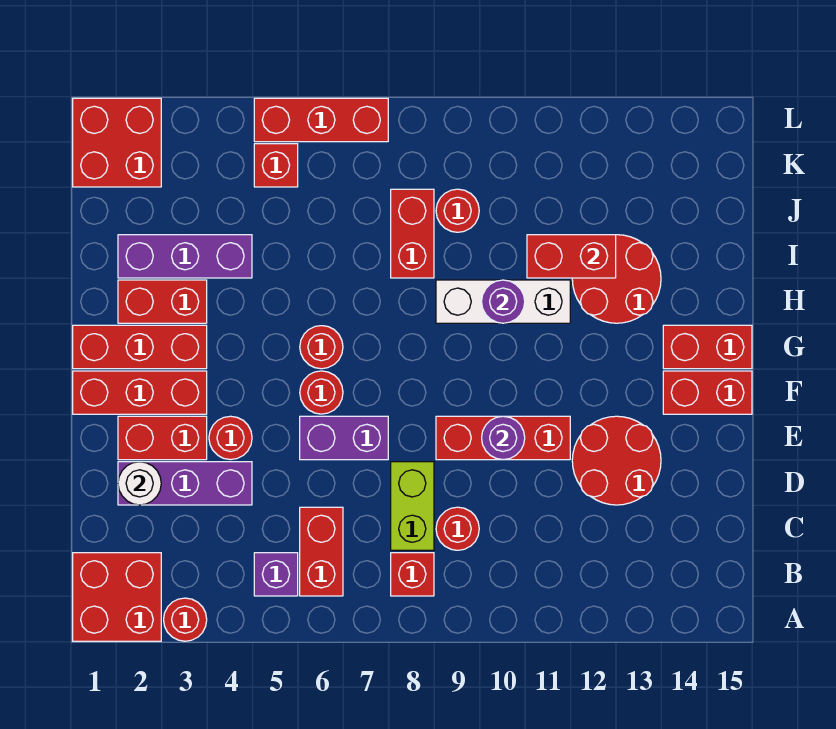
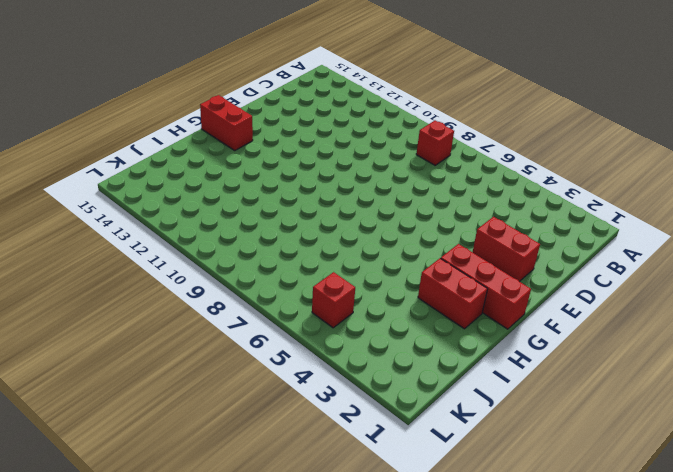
none -> red 2x2 brick [73,553,161,641]
none -> red 1x1 round brick [164,598,207,641]
none -> purple 1x1 brick [254,553,298,596]
none -> red 1x2 brick [300,507,343,596]

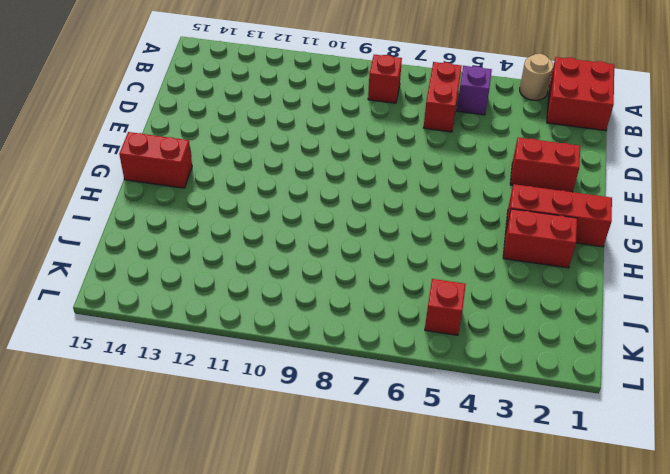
tan 1x1 round brick [520,54,553,100] -> red 1x1 round brick [164,598,207,641]
none -> lime 1x2 brick [391,462,434,550]
none -> red 1x1 round brick [436,507,479,550]
none -> purple 1x3 brick [118,462,252,505]
none -> red 2x2 round brick [572,416,661,505]

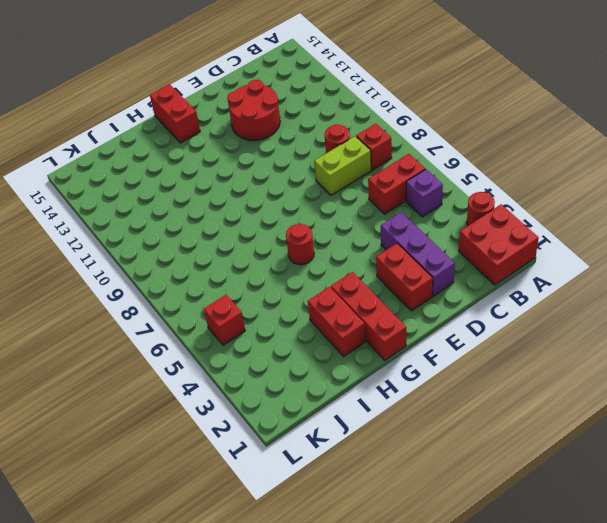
none -> red 1x1 round brick [209,416,252,460]
none -> purple 1x2 brick [300,416,388,460]
none -> red 1x3 brick [436,416,570,460]
none -> red 1x3 brick [73,371,207,414]

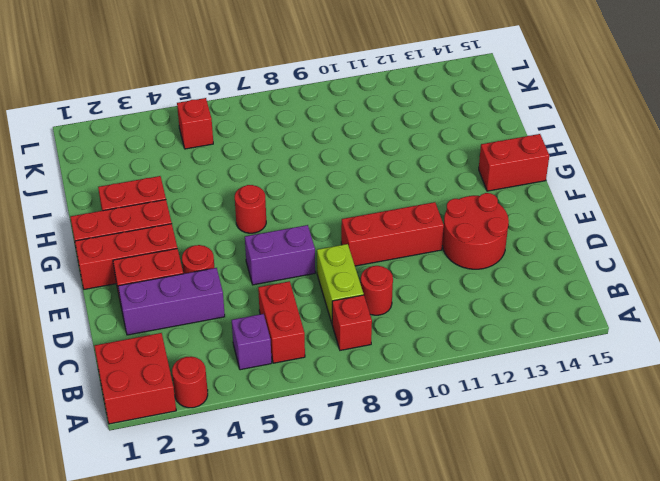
none -> red 1x1 round brick [300,371,343,414]
none -> red 1x2 brick [663,371,752,414]
none -> white 1x3 brick [436,280,570,323]
none -> red 2x2 round brick [572,235,661,323]

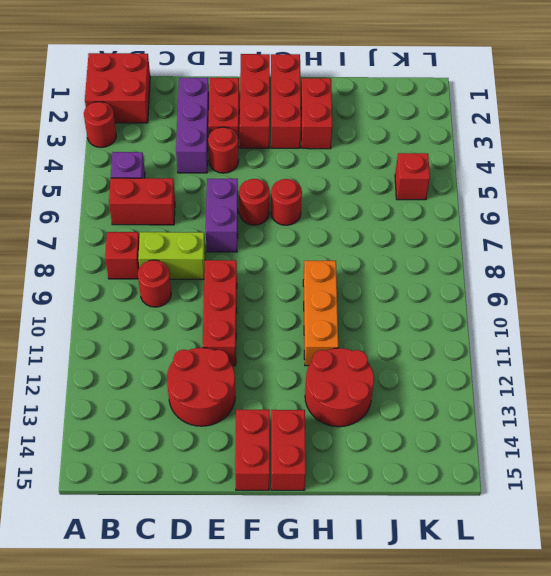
orange 1x3 brick [303,261,338,366] -> white 1x3 brick [436,280,570,323]
none -> purple 1x3 brick [118,235,252,278]
none -> red 1x2 brick [391,189,434,278]
none -> red 1x1 round brick [436,189,479,232]
none -> red 2x2 brick [73,98,161,187]

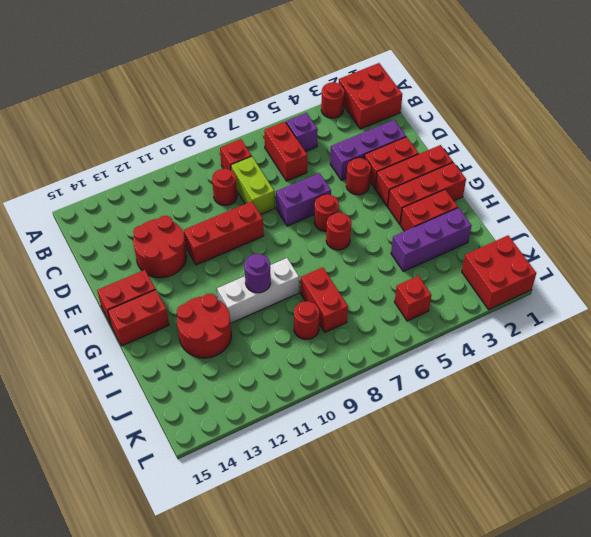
none -> red 1x3 brick [254,98,388,142]
none -> white 1x1 round brick [118,462,161,505]
none -> purple 1x1 round brick [482,416,525,460]
none -> red 1x2 brick [527,235,616,278]

